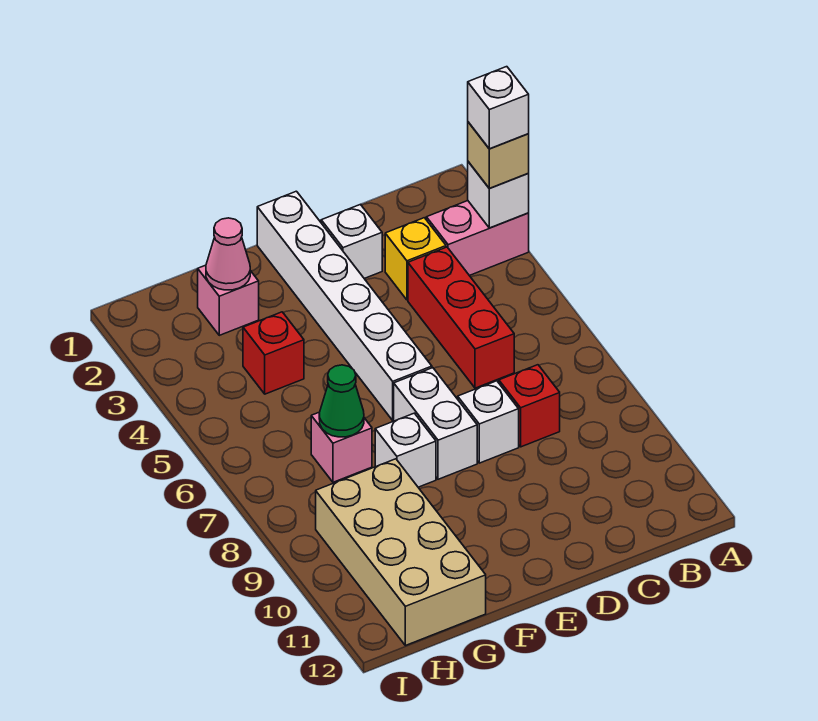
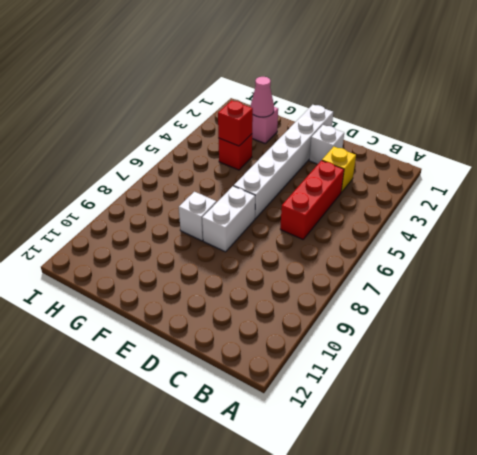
red 1x1 brick [218,101,253,146] -> red 1x1 brick moved to [499,365,560,447]
none -> pink 1x2 brick [426,201,529,276]
none -> white 1x1 brick [458,381,519,463]
none -> pink 1x1 brick [311,412,372,482]

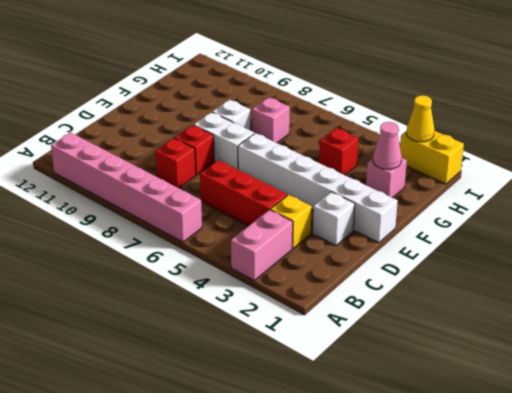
pink 1x6 brick [51,133,202,242] -> none
red 1x1 brick [175,125,214,175] -> white 1x1 brick [458,381,519,463]
yellow 1x2 brick [400,131,464,184] -> none
yellow 1x1 cone [406,95,434,142] -> none
none -> tan 2x4 brick [316,459,486,646]
none -> white 1x1 brick [468,162,529,228]
none -> green 1x1 cone [319,365,364,437]

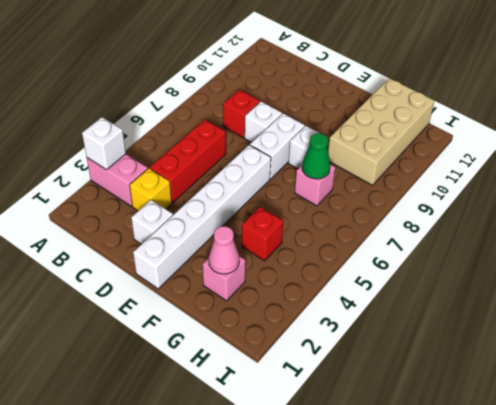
none -> tan 1x1 brick [468,122,529,188]
none -> white 1x1 brick [468,67,529,149]

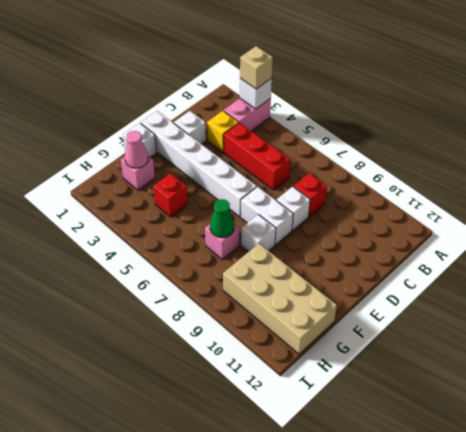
white 1x1 brick [123,123,157,158] -> white 1x1 brick moved to [468,67,529,149]

